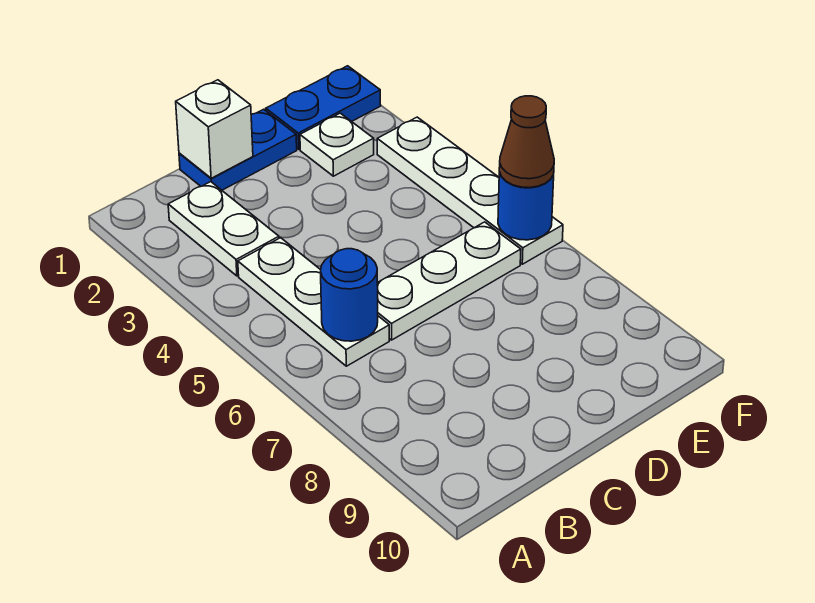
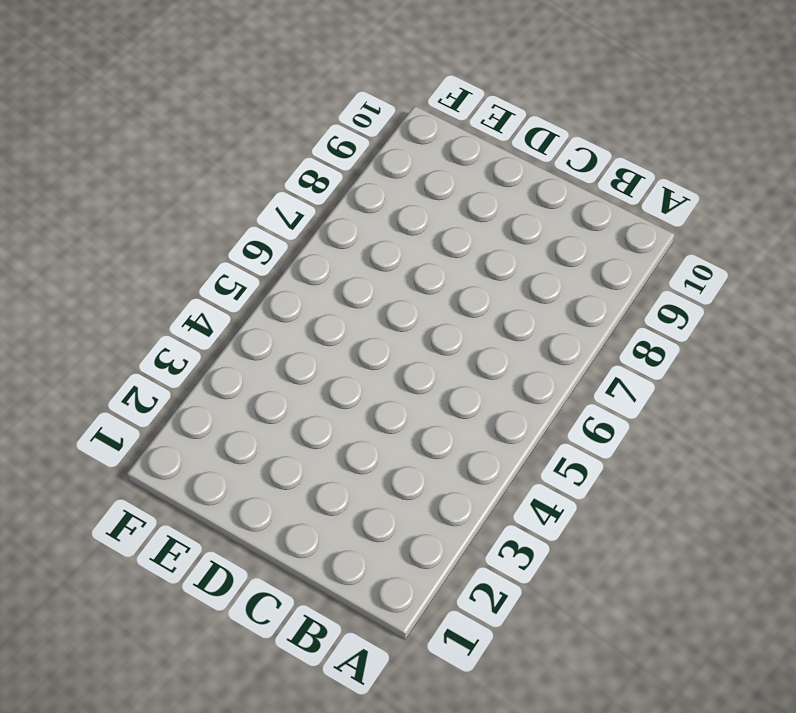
none -> white 1x2 plate [168,182,279,276]
none -> white 1x3 plate [238,238,389,366]

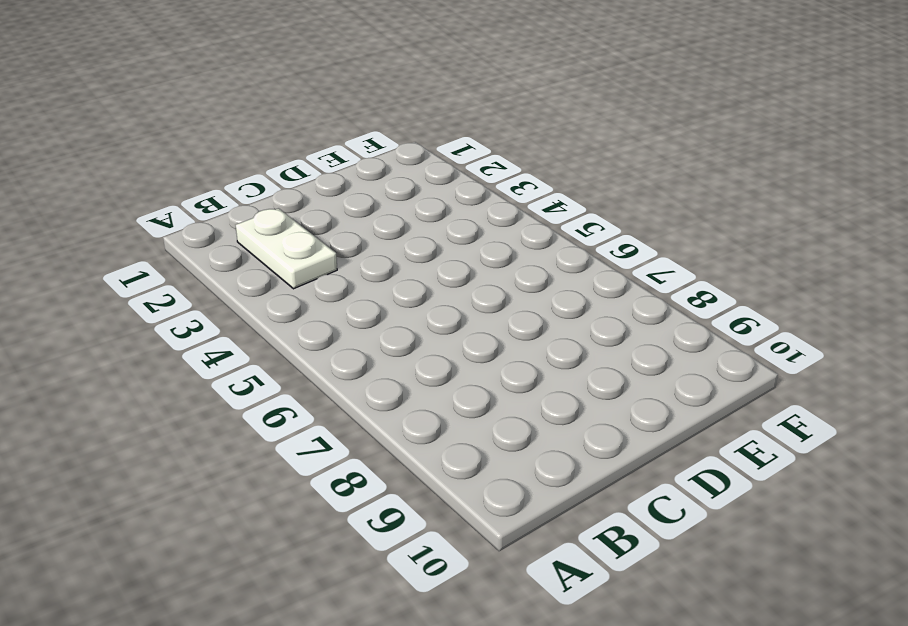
none -> white 1x3 plate [238,238,389,366]
none -> blue 1x2 plate [179,109,297,190]

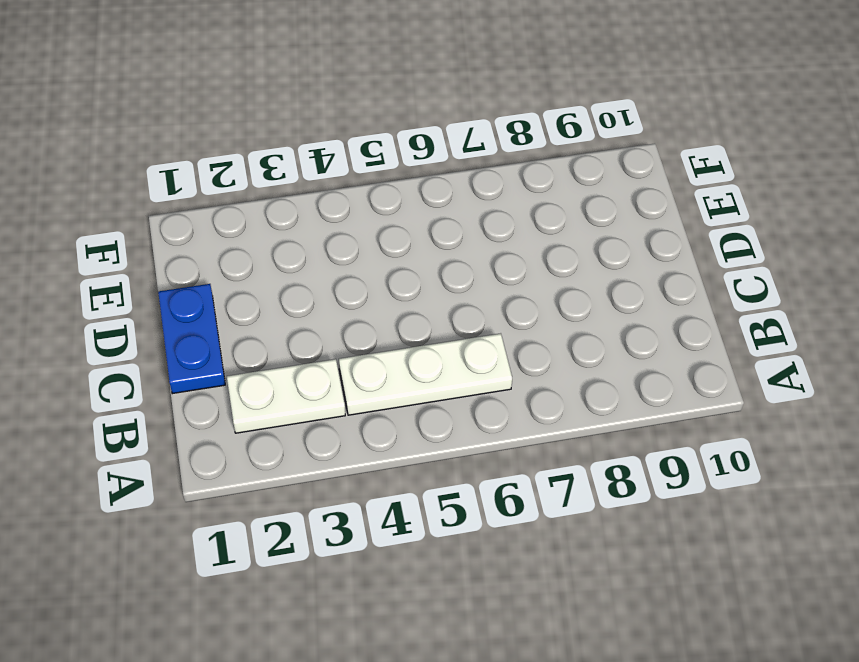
none -> white 1x3 plate [377,222,521,340]
none -> blue 1x2 plate [266,66,381,149]

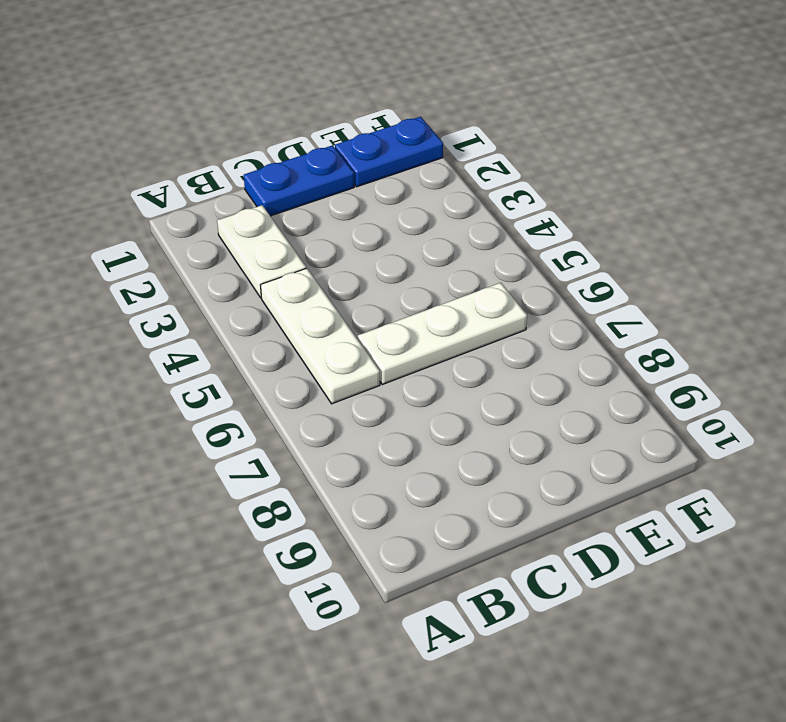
none -> white 1x1 plate [300,113,374,176]
none -> white 1x4 plate [377,117,563,264]

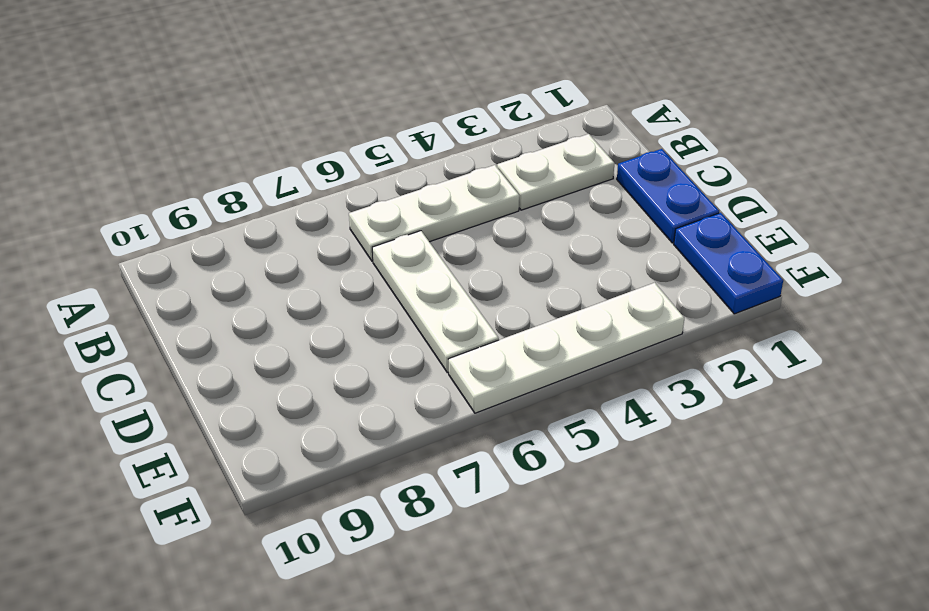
none -> white 1x1 plate [300,113,374,176]
none -> blue 1x1 round brick [321,249,378,341]

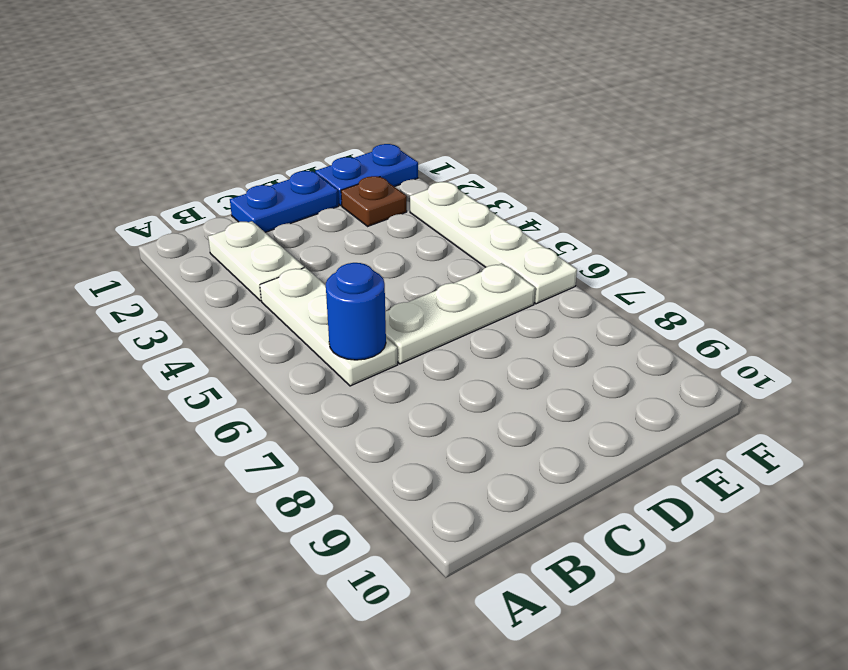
brown 1x1 plate [341,176,407,226] -> white 1x1 plate [300,113,374,176]
none -> white 1x1 brick [176,80,253,178]
none -> blue 1x1 round brick [498,172,554,240]

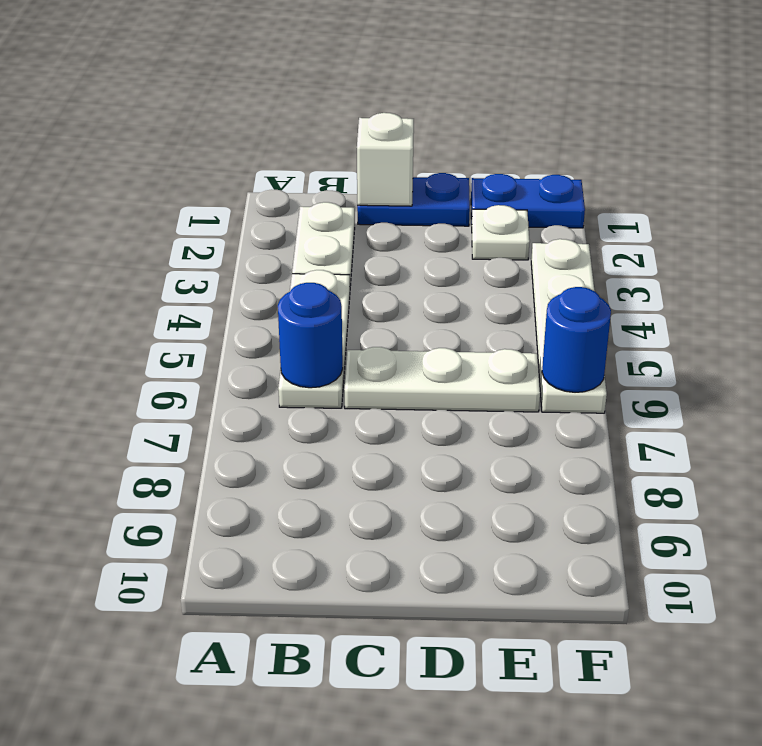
none -> brown 1x1 cone [499,96,554,188]

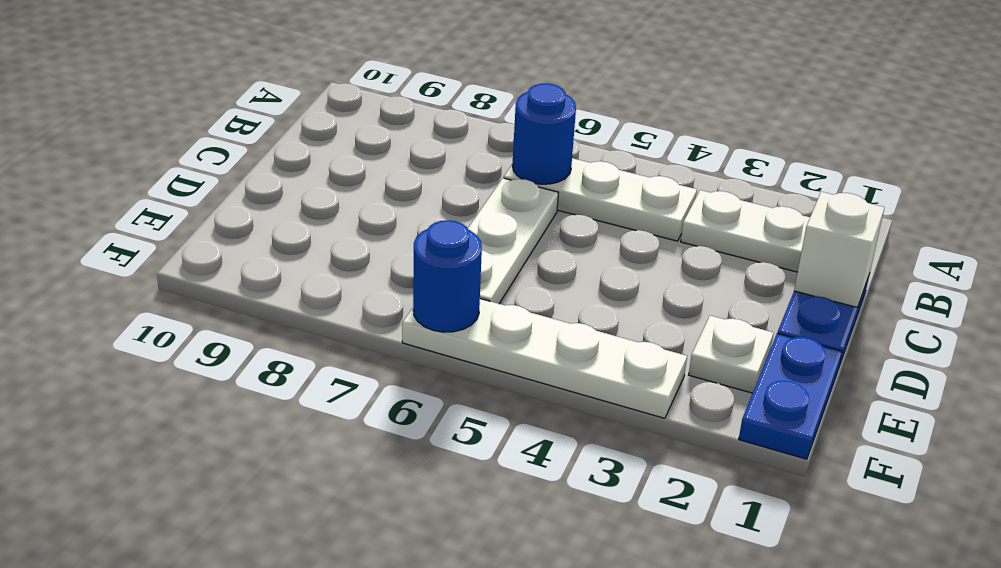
none -> brown 1x1 cone [499,96,554,188]

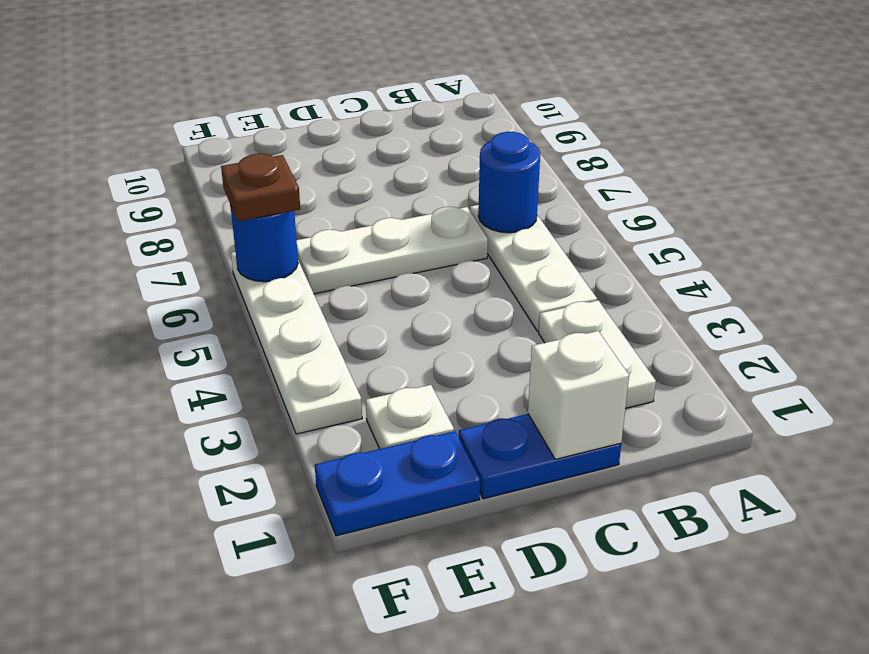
brown 1x1 plate [221,154,300,221] -> brown 1x1 cone [499,96,554,188]

